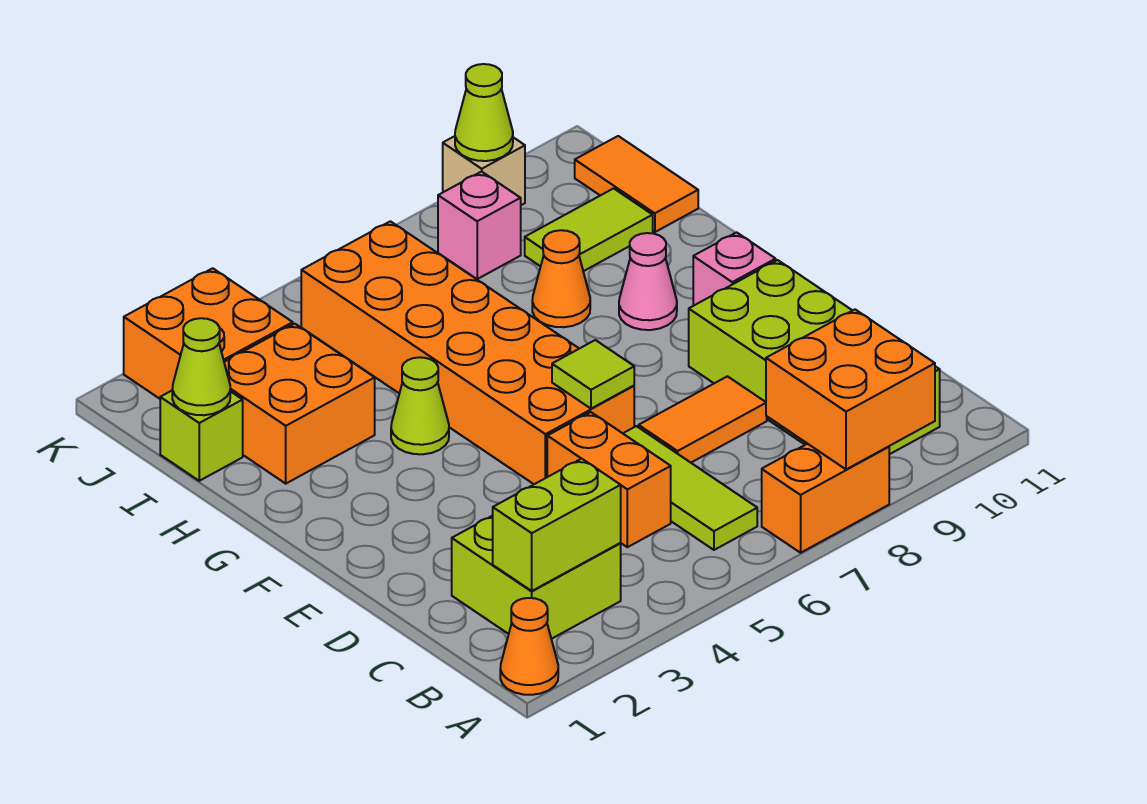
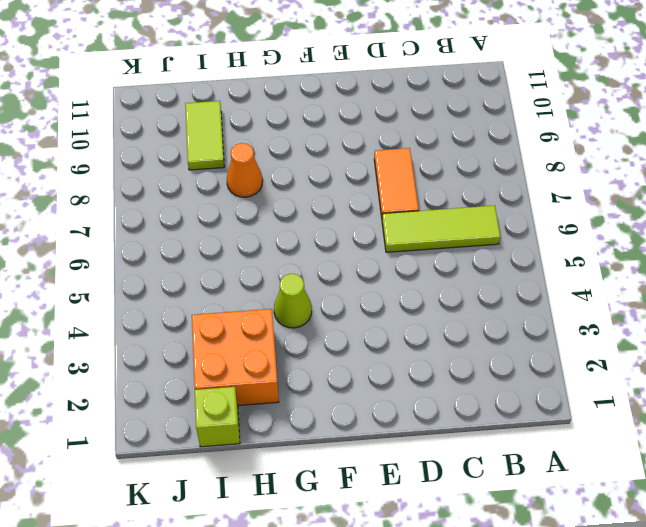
none -> orange 1x1 cone [500,598,558,695]
none -> orange 1x2 brick [762,444,889,553]
none -> lime 2x2 brick [452,516,621,639]

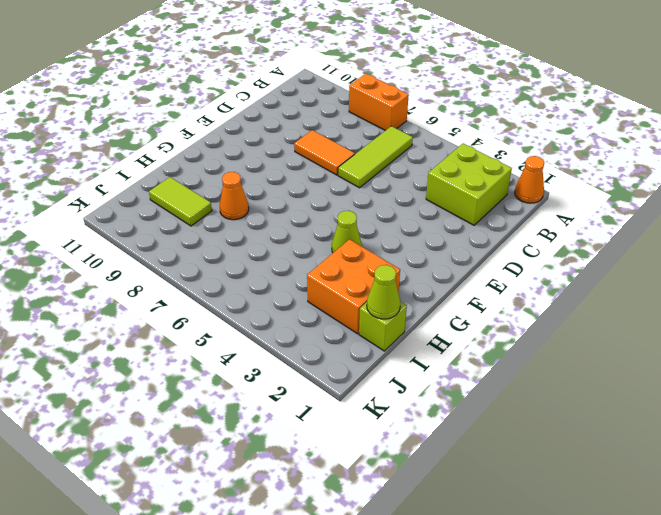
none -> lime 2x4 brick [689,260,940,454]
none -> orange 1x2 brick [547,412,671,547]
none -> orange 2x6 brick [301,221,634,484]

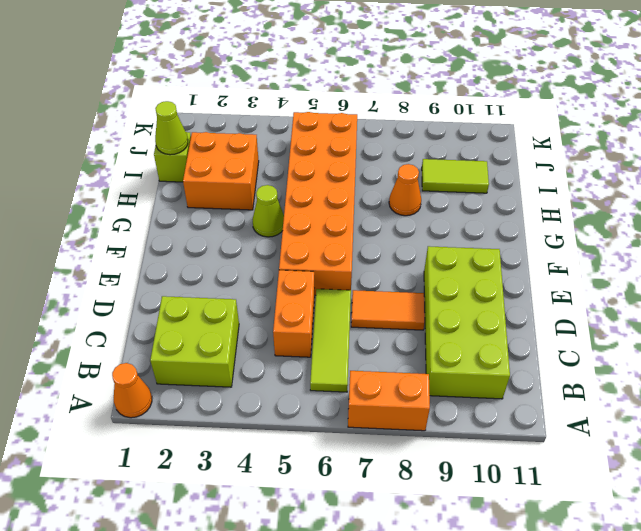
none -> pink 1x1 brick [693,232,776,306]
none -> pink 1x1 cone [619,233,677,330]
none -> orange 1x2 tile [575,136,698,232]

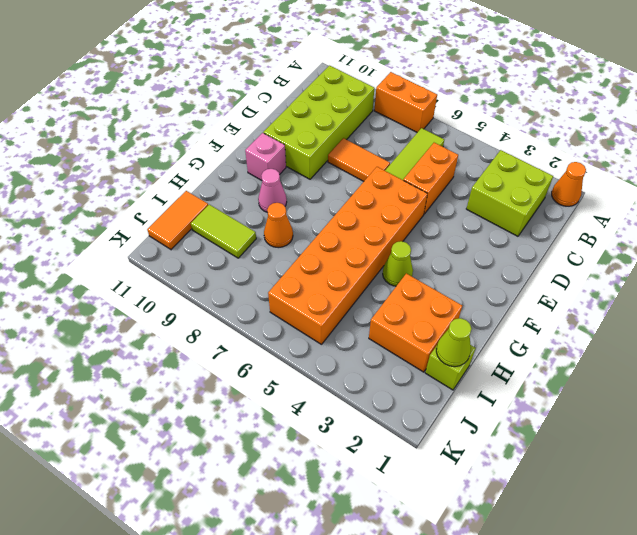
none -> orange 2x2 brick [124,268,293,399]
none -> pink 1x1 brick [438,171,521,279]
none -> tan 1x1 brick [443,136,525,205]

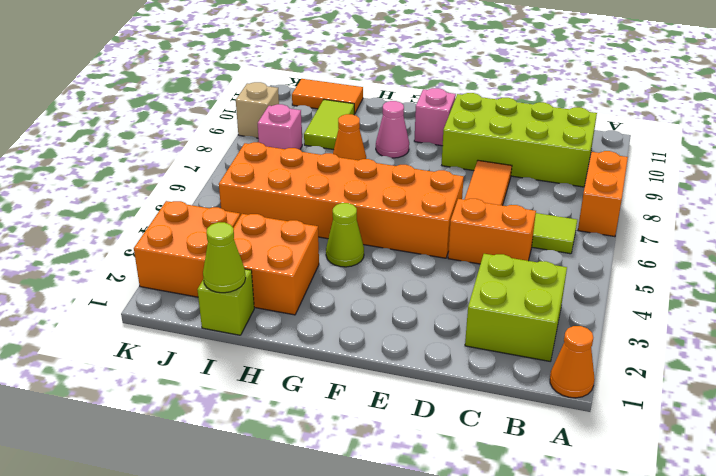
none -> orange 2x2 brick [766,310,935,469]
none -> lime 1x2 brick [493,459,621,591]
none -> lime 1x1 tile [552,340,634,409]

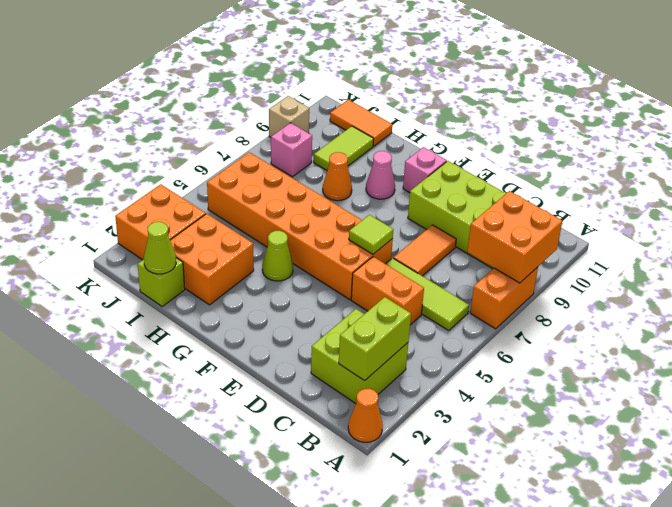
none -> lime 1x1 cone [455,64,513,161]

